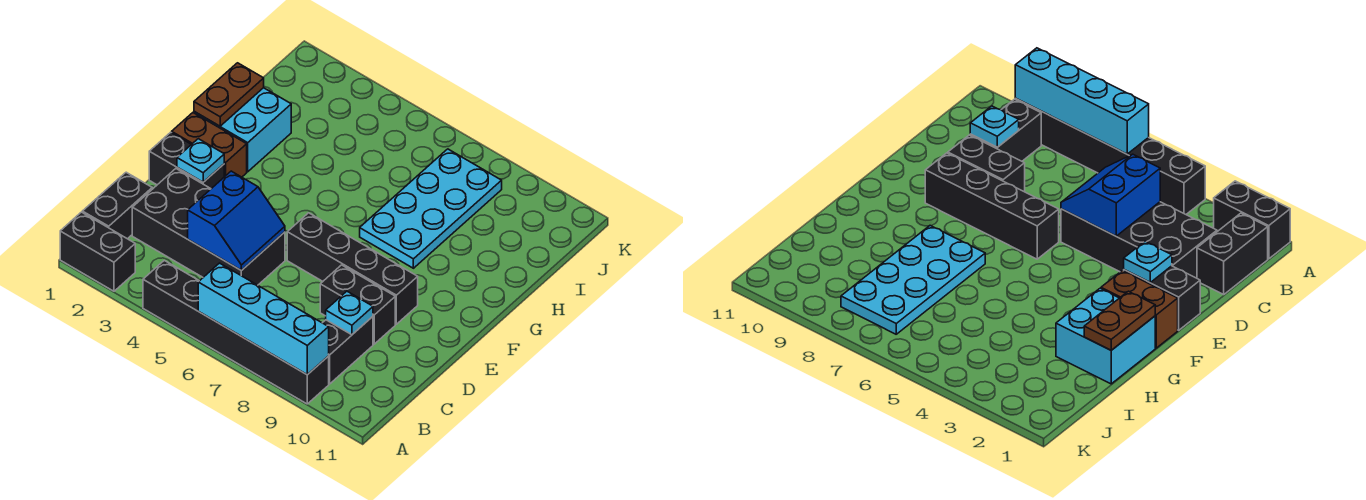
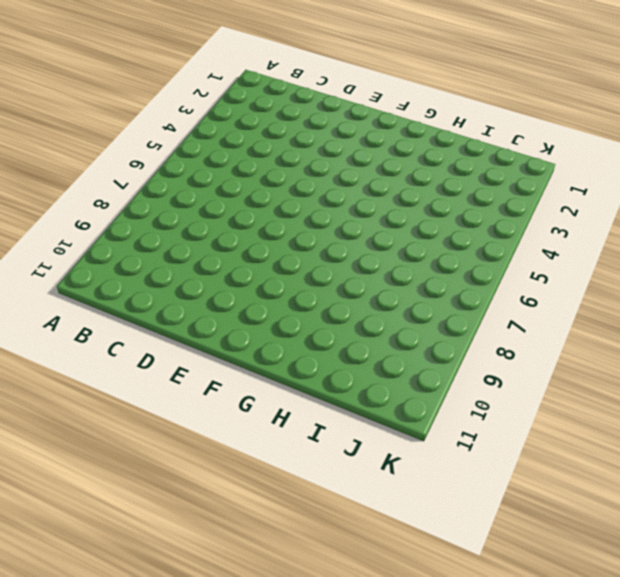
none -> black 1x2 brick [60,212,135,291]
none -> black 1x6 brick [143,260,329,404]
none -> black 1x2 brick [82,172,152,239]

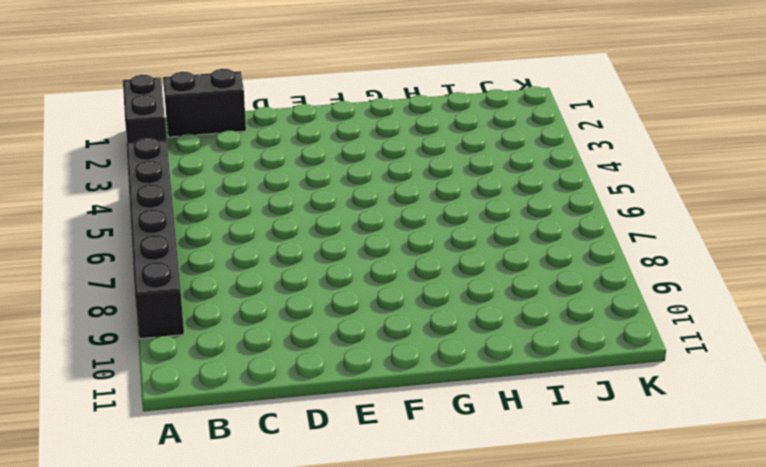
none -> black 1x2 brick [323,317,373,384]
none -> black 2x4 brick [132,169,285,285]
none -> black 1x2 brick [320,265,395,344]

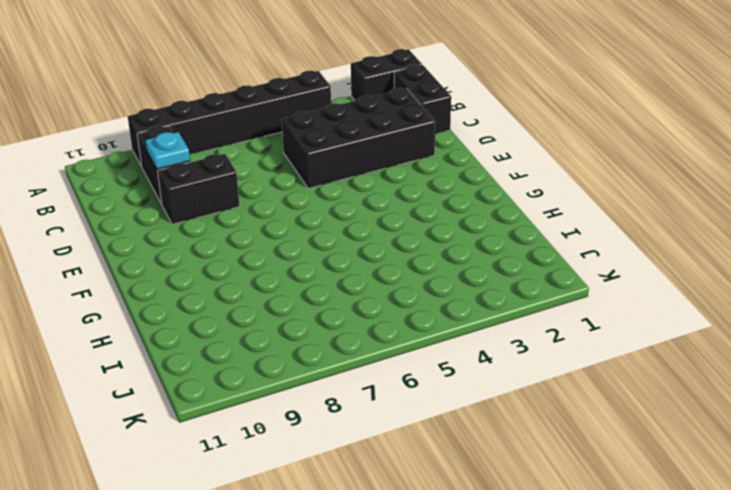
none -> black 1x2 brick [149,132,224,189]
none -> black 1x4 brick [287,213,418,324]
none -> brown 1x2 brick [172,113,247,177]

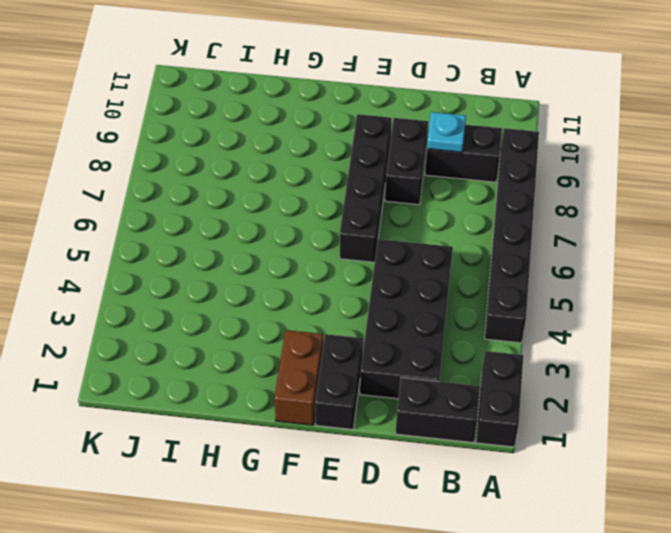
none -> cyan 2x2 brick [194,88,291,172]
none -> cyan 2x4 plate [360,149,502,268]
none -> cyan 1x4 brick [198,263,329,375]

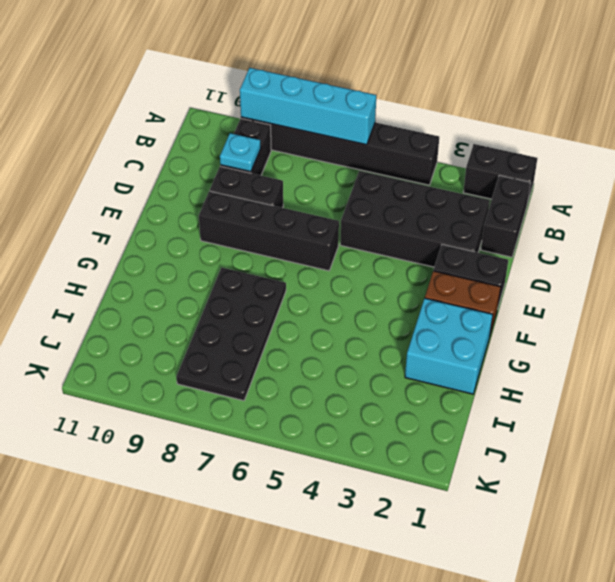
black 2x4 plate [176,267,286,401] -> cyan 2x4 plate [360,149,502,268]
none -> blue 2x2 slope [188,171,285,271]
none -> cyan 1x1 plate [177,139,224,182]
none -> brown 1x2 plate [194,63,264,126]

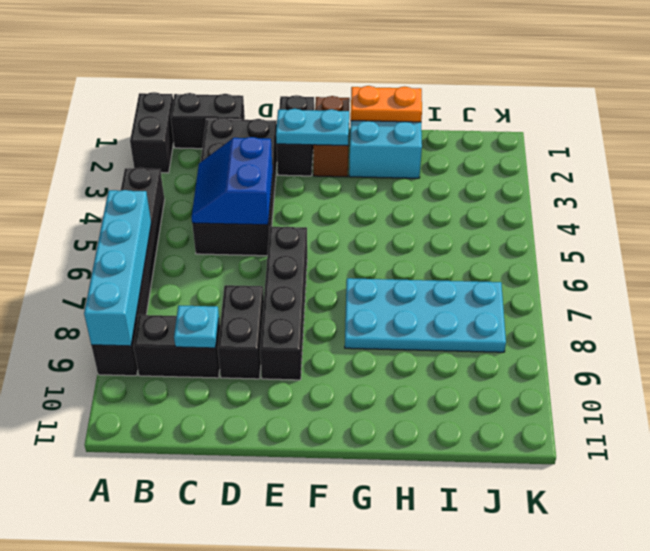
blue 2x2 slope [192,137,272,225] -> blue 2x2 slope turned to [188,171,285,271]
cyan 1x2 plate [276,109,349,146] -> cyan 1x1 plate [177,139,224,182]
orange 1x2 plate [351,86,422,122] -> brown 1x2 plate [194,63,264,126]

